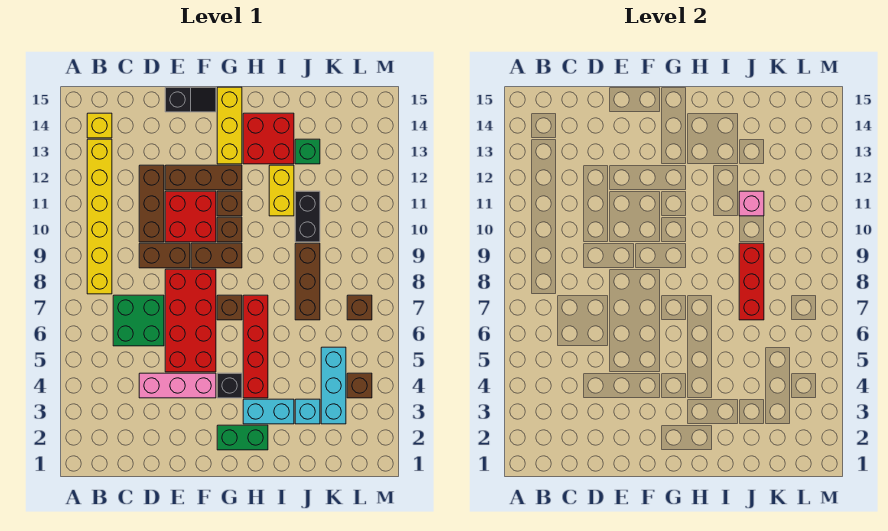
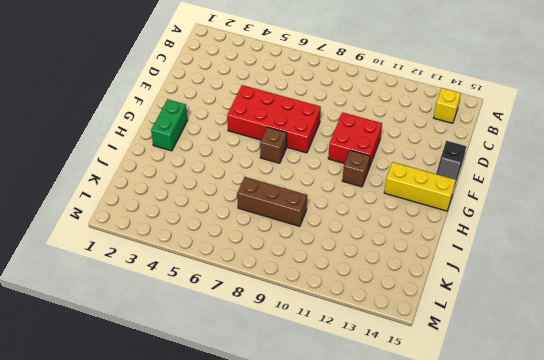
none -> yellow 1x6 brick [87,139,112,294]
none -> green 2x2 brick [113,295,164,346]
none -> pink 1x3 brick [139,373,216,398]
none -> brown 1x2 brick [139,243,190,268]

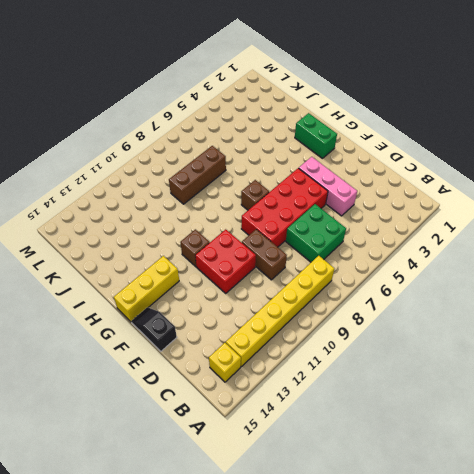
none -> brown 1x3 brick [139,165,164,242]
none -> brown 1x3 brick [165,165,242,190]
none -> brown 1x2 brick [191,243,242,268]
none -> black 1x1 brick [217,373,242,398]

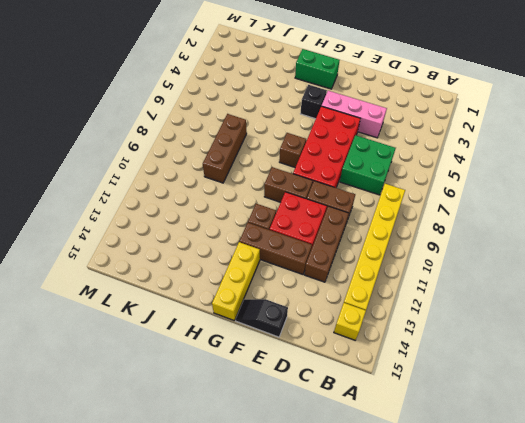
none -> brown 1x1 brick [217,217,242,242]
none -> cyan 1x2 brick [243,399,294,424]
none -> red 1x4 brick [243,295,268,398]
none -> red 2x2 brick [243,113,294,164]

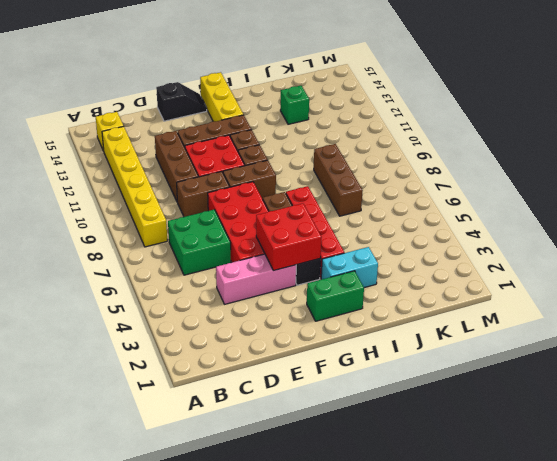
red 2x2 brick [256,203,321,271] -> red 2x2 brick moved to [243,113,294,164]
none -> yellow 1x2 brick [269,165,294,216]
none -> cyan 1x1 brick [295,399,320,424]
none -> black 1x2 brick [295,191,320,242]
none -> cyan 1x3 brick [321,347,346,424]

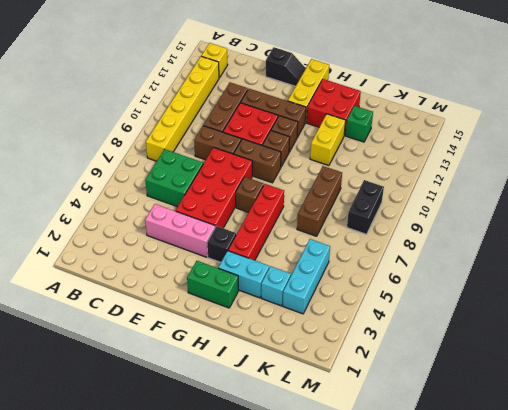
black 1x2 brick [347,180,384,234] -> black 1x2 brick moved to [295,191,320,242]
none -> brown 1x1 brick [347,373,372,398]
none -> brown 1x1 brick [347,295,372,320]
none -> red 1x3 brick [739,243,764,320]
none -> pink 1x1 brick [739,191,764,216]

